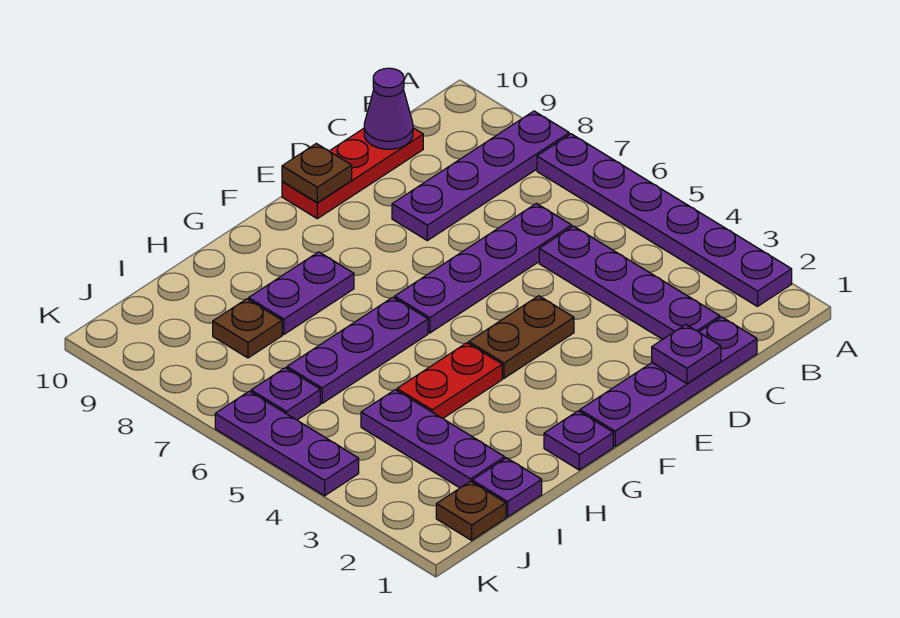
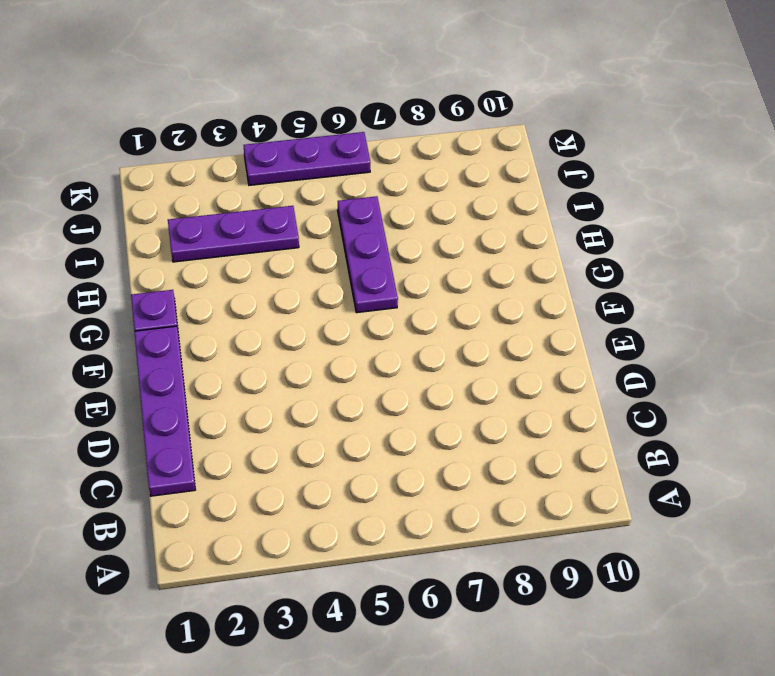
none -> purple 1x6 plate [537,134,792,306]
none -> purple 1x4 plate [392,111,569,241]
none -> purple 1x4 plate [539,226,720,339]

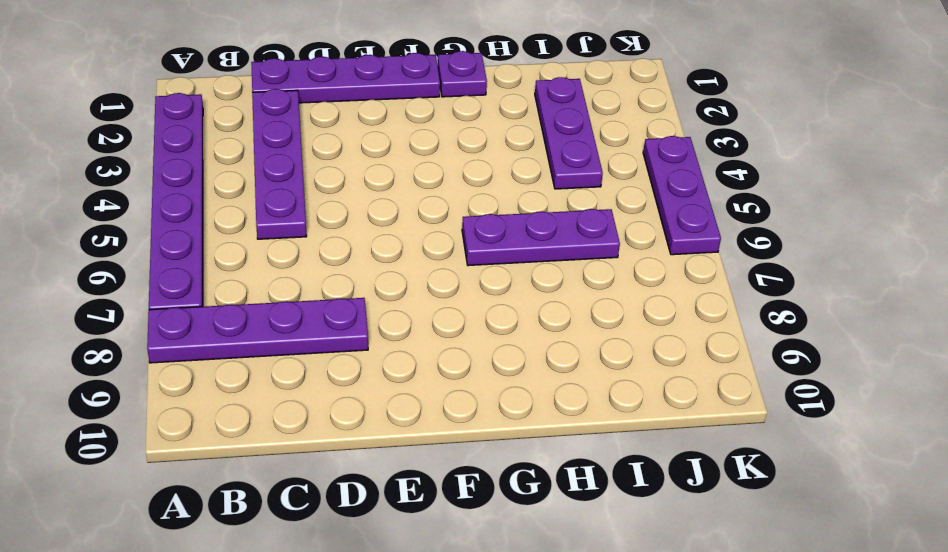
none -> purple 1x4 plate [395,203,572,333]
none -> red 1x3 plate [282,128,423,219]
none -> brown 1x2 plate [469,296,574,378]

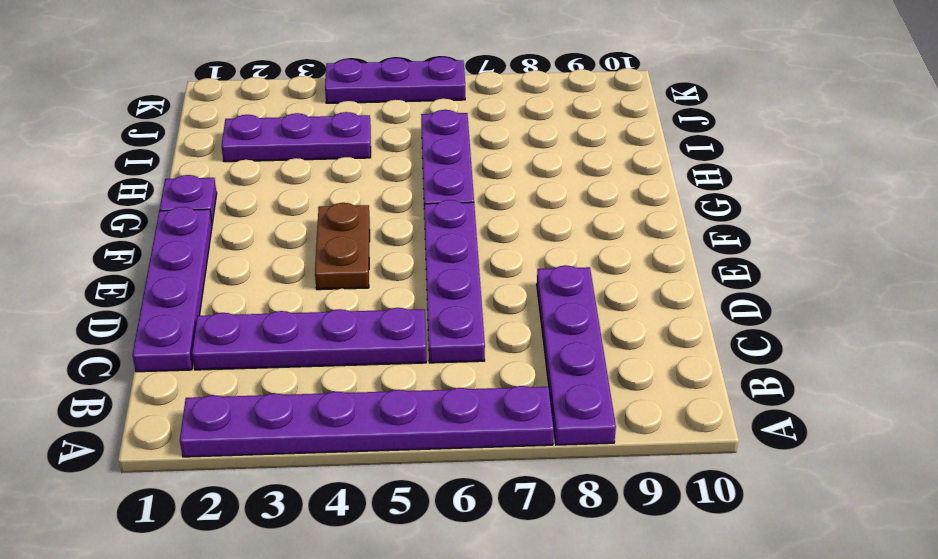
none -> red 1x3 plate [282,128,423,219]
none -> red 1x2 plate [397,343,502,418]
none -> purple 1x2 plate [249,252,354,334]

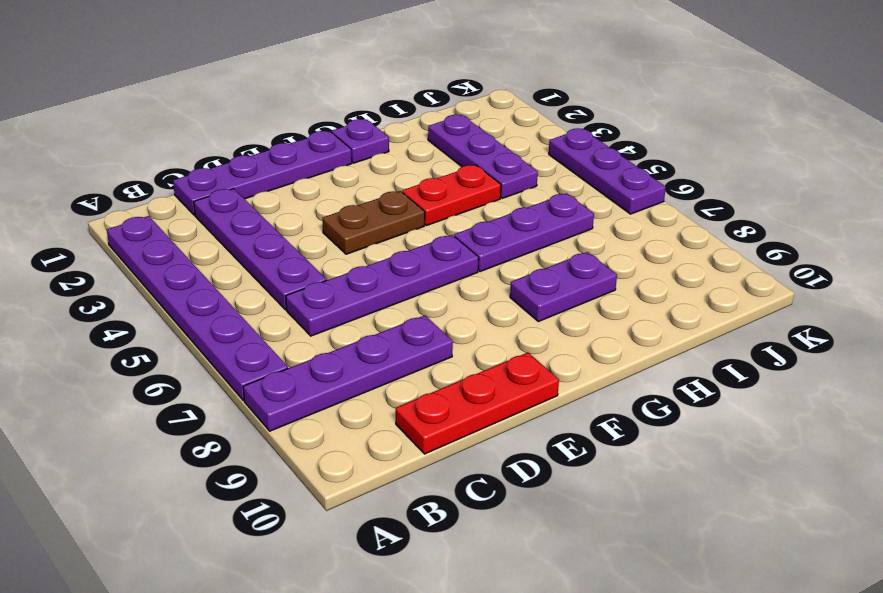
none -> purple 1x1 plate [472,458,542,517]
none -> brown 1x1 plate [213,299,282,358]
none -> brown 1x1 plate [436,481,506,540]

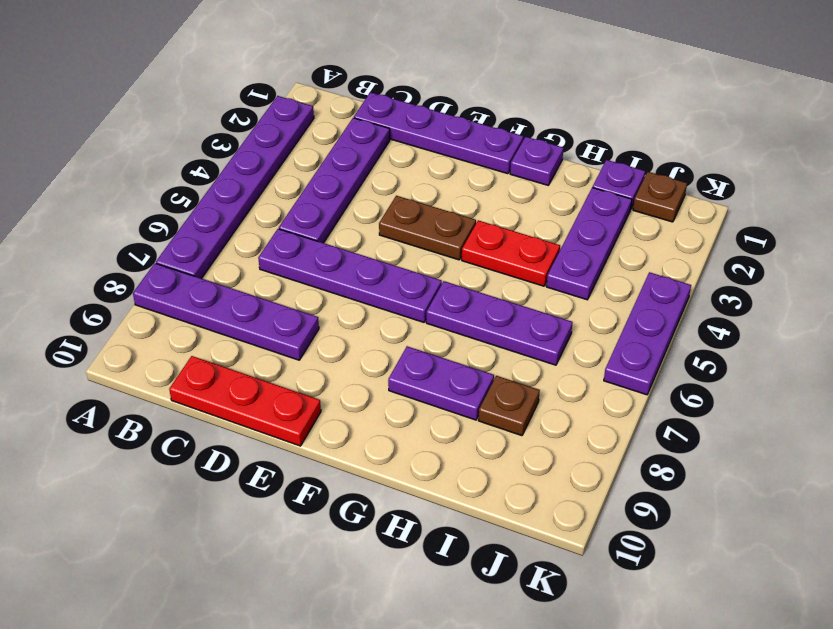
none -> purple 1x1 plate [251,368,320,420]
none -> purple 1x1 cone [364,68,413,149]
none -> purple 1x1 plate [652,325,721,384]

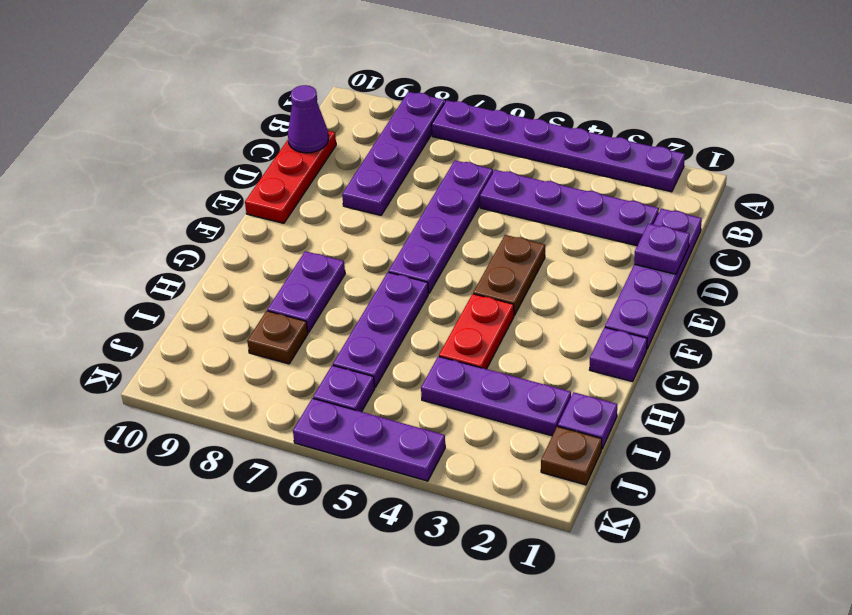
none -> brown 1x1 plate [282,144,352,203]

